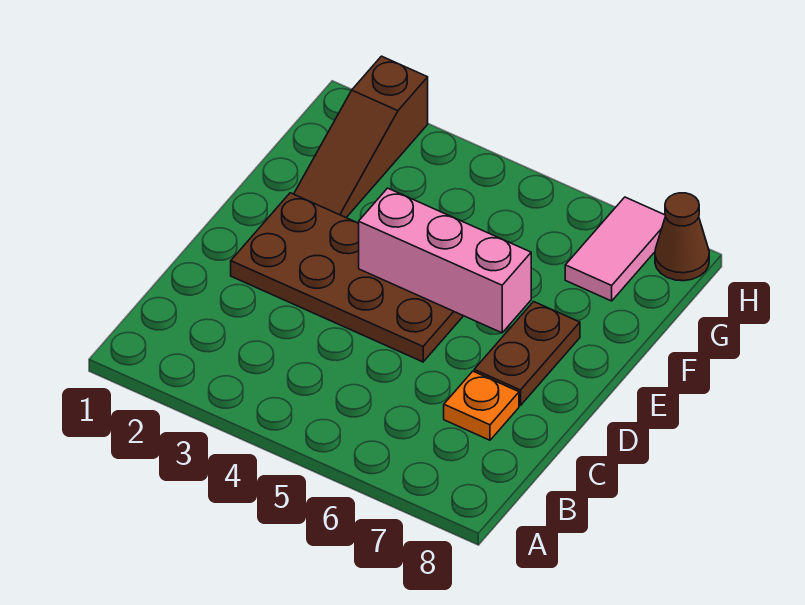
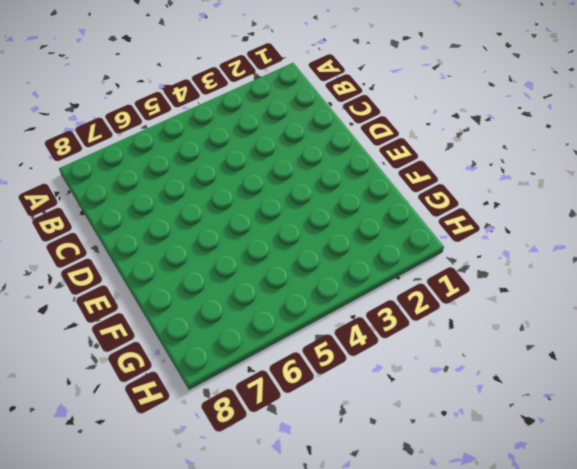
none -> orange 1x1 plate [444,371,519,440]
none -> brown 2x4 plate [231,193,463,362]

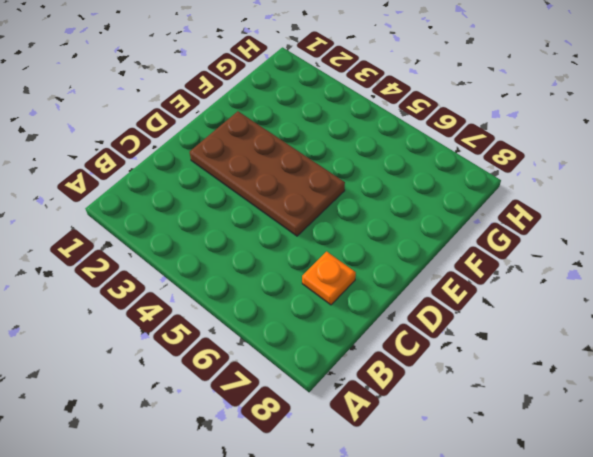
none -> brown 1x2 plate [474,302,580,406]
none -> brown 1x3 slope [294,56,428,217]

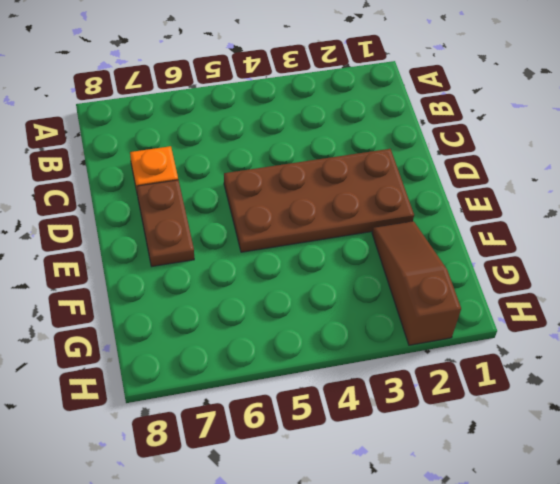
none -> pink 1x2 tile [565,197,665,301]
none -> brown 1x1 cone [655,193,709,281]

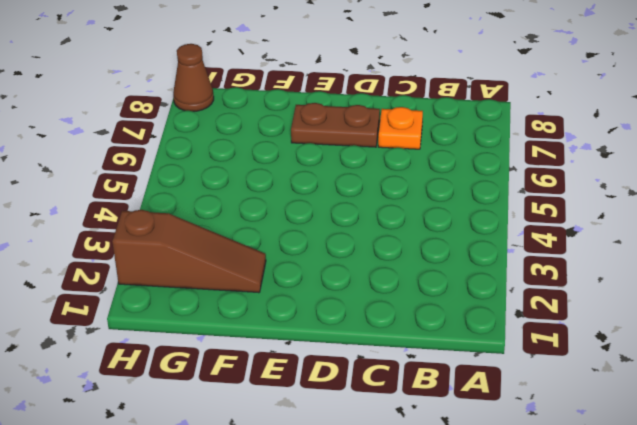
none -> brown 2x4 plate [231,193,463,362]
none -> pink 1x2 tile [565,197,665,301]

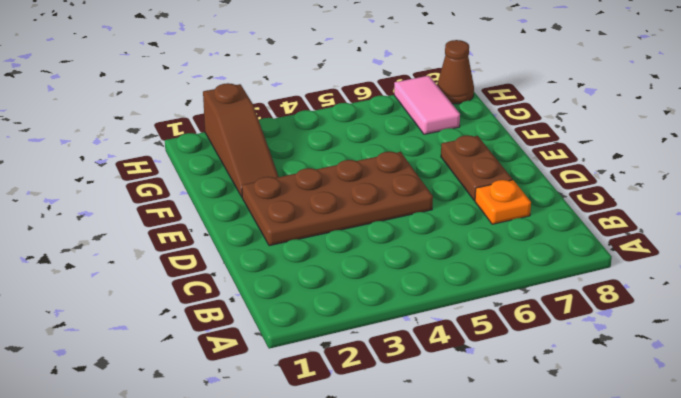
none -> pink 1x3 brick [358,188,531,333]

